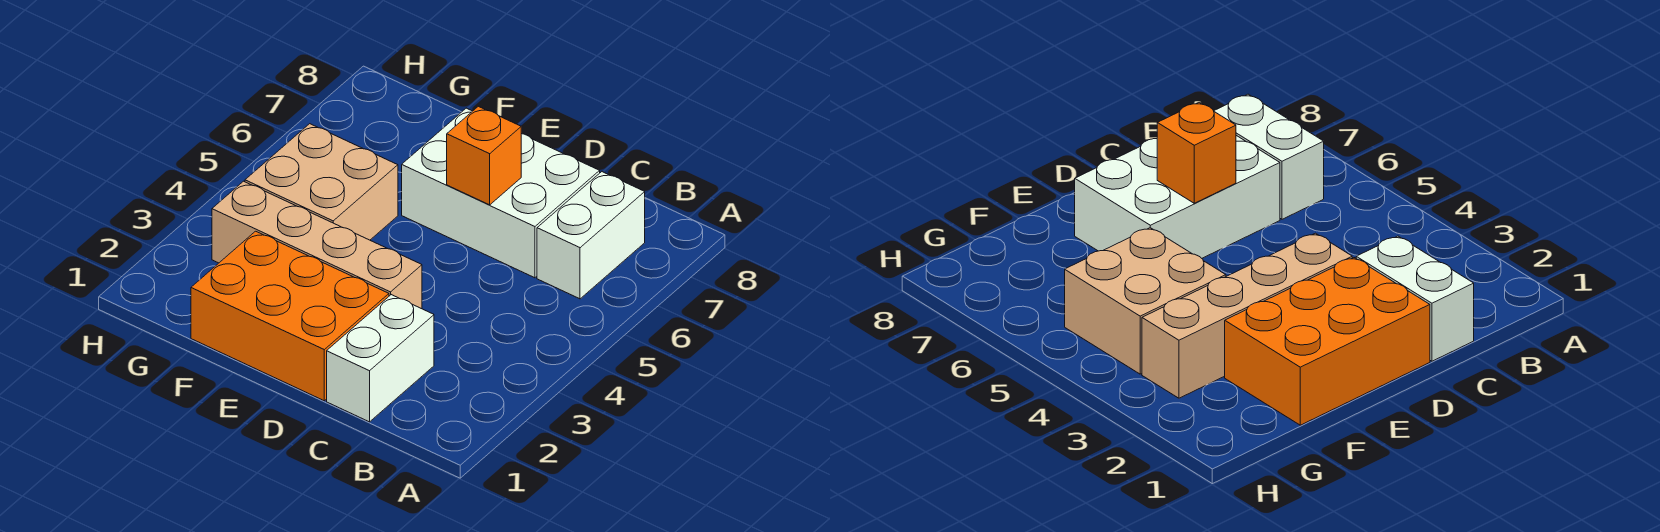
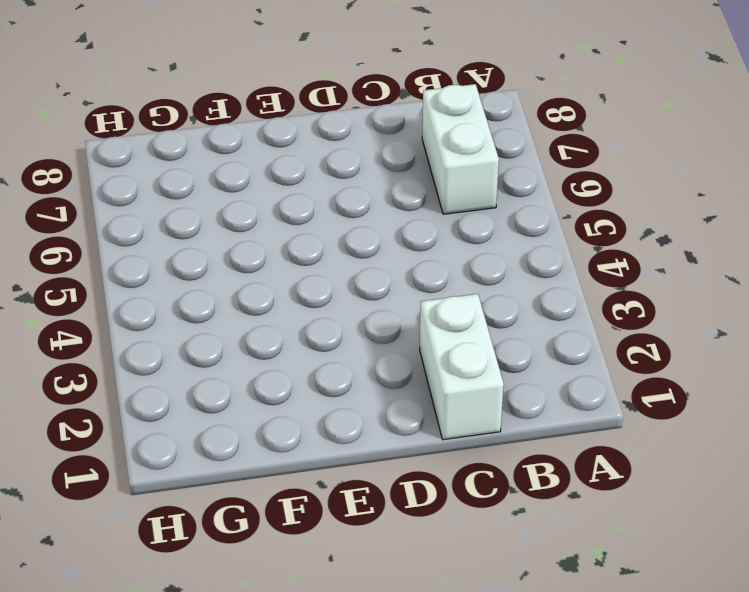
none -> white 2x3 brick [402,108,600,278]
none -> orange 2x3 brick [191,231,389,401]

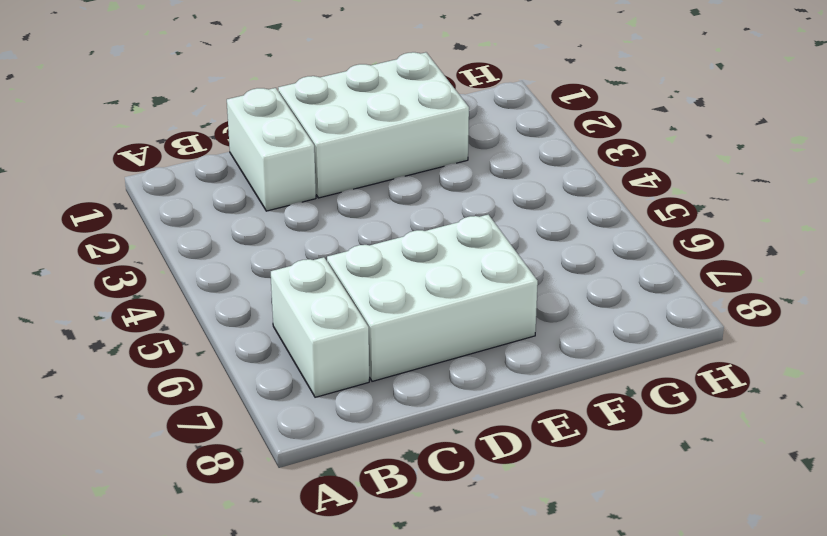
white 2x3 brick [278,52,469,198] -> orange 2x3 brick [191,231,389,401]
none -> tan 1x4 brick [212,181,422,309]
none -> tan 2x2 brick [245,124,398,240]

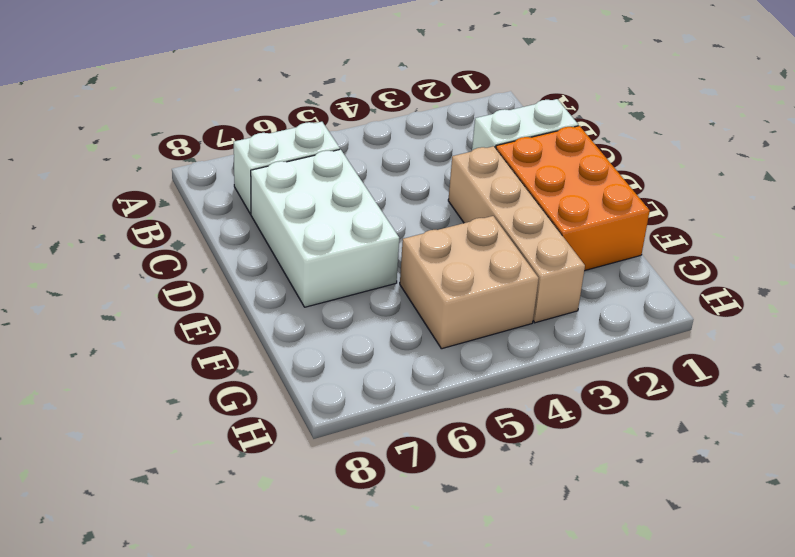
none -> orange 1x1 brick [447,106,521,205]

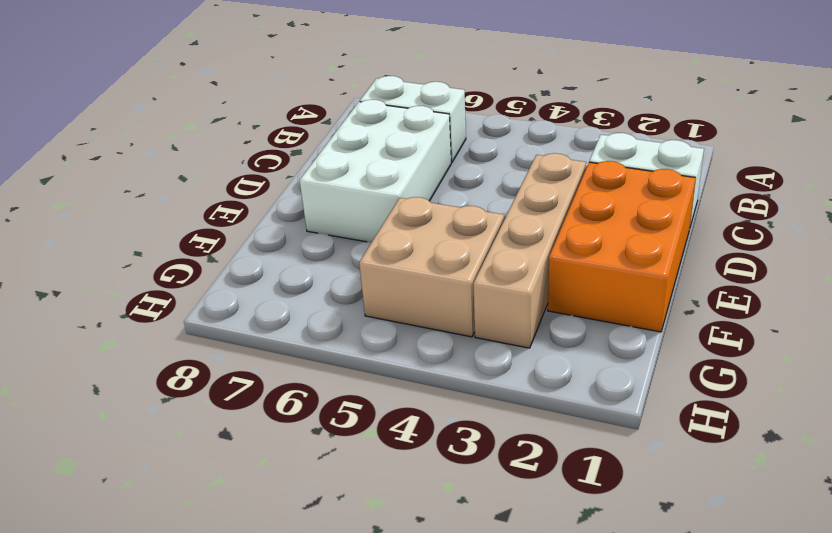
none -> orange 1x1 brick [447,106,521,205]

